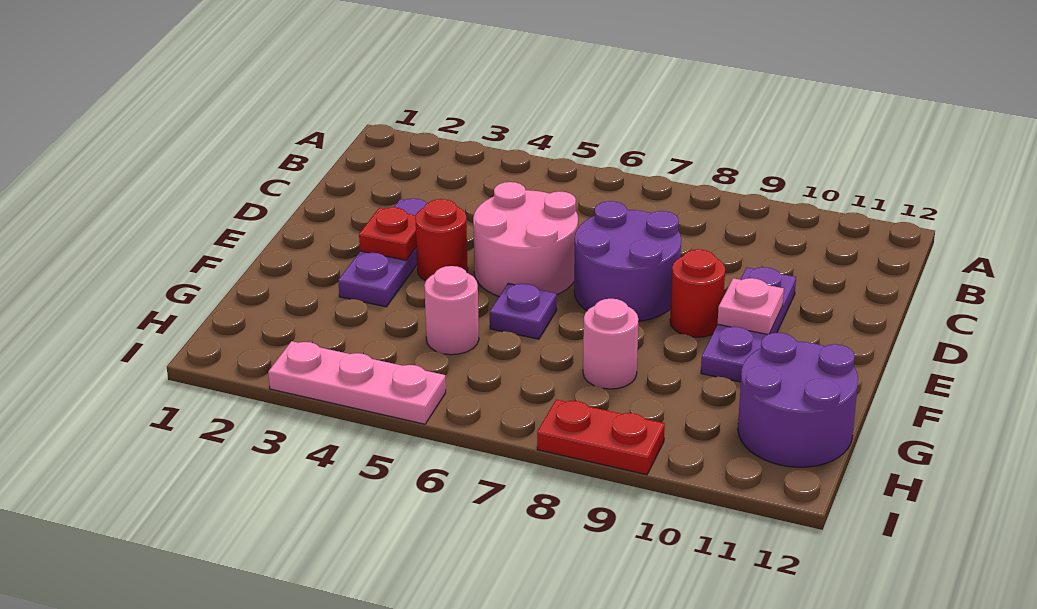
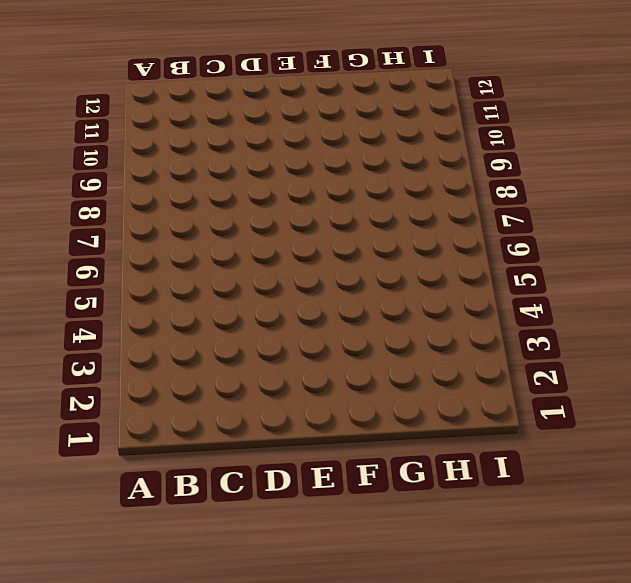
none -> purple 1x3 plate [338,199,427,307]
none -> pink 2x2 round brick [473,182,578,296]
none -> purple 2x2 round brick [574,201,681,321]

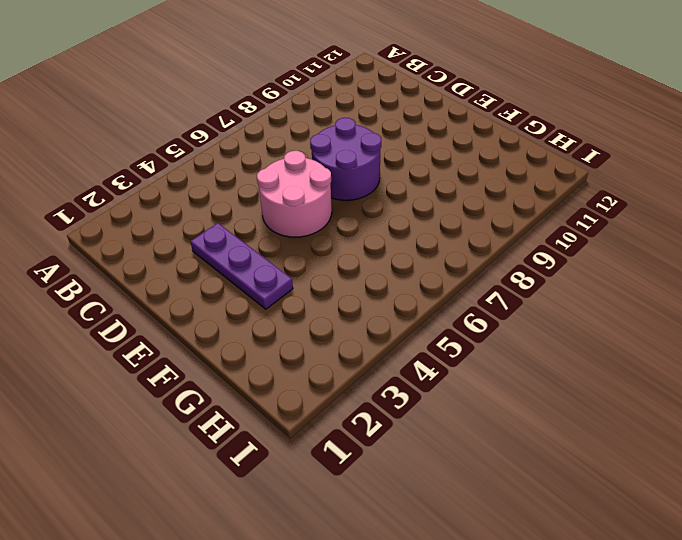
none -> purple 1x3 plate [701,267,796,382]
none -> red 1x1 round brick [415,199,468,281]
none -> red 1x1 round brick [670,249,725,337]

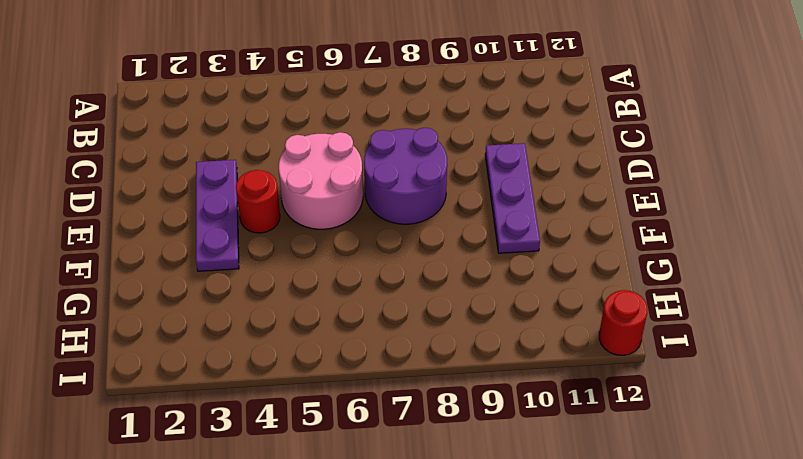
red 1x1 round brick [599,290,647,355] -> red 1x1 round brick moved to [670,249,725,337]
none -> purple 1x1 plate [490,284,557,339]
none -> pink 1x1 round brick [424,266,479,355]
none -> pink 1x1 round brick [583,299,638,389]

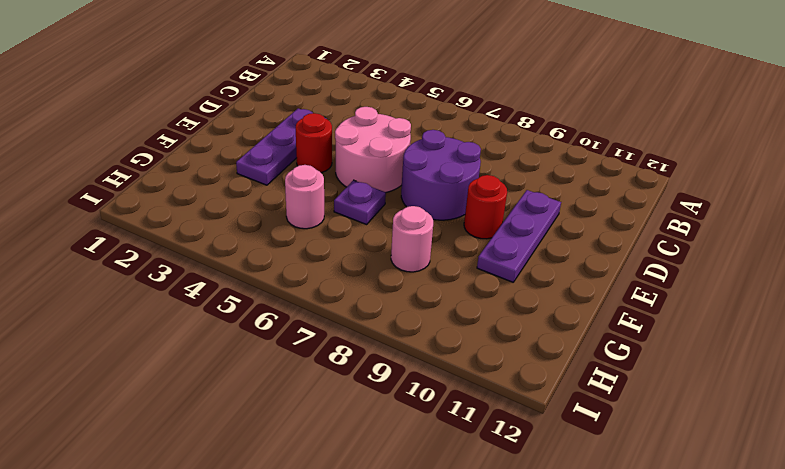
none -> purple 2x2 round brick [738,333,858,467]
none -> pink 1x3 plate [268,341,446,424]
none -> red 1x2 plate [537,399,665,475]

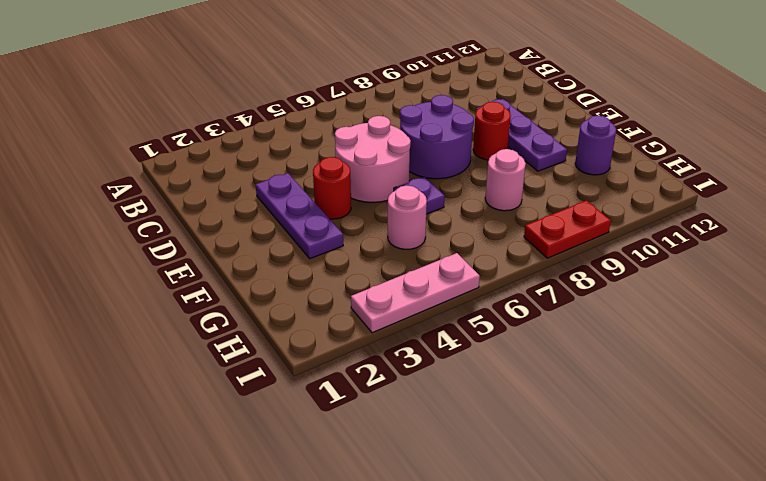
purple 1x1 round brick [575,115,616,175] -> purple 2x2 round brick [738,333,858,467]
none -> red 1x1 plate [359,207,417,260]
none -> pink 1x1 plate [718,278,784,335]

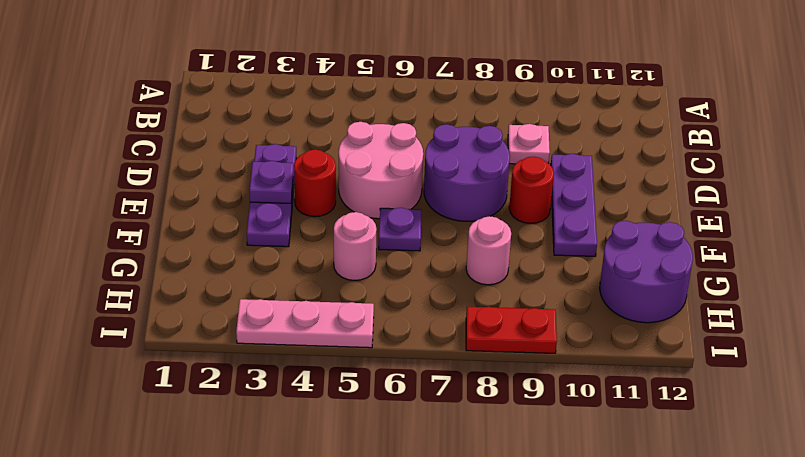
pink 1x1 plate [508,124,550,164] -> pink 1x1 plate moved to [718,278,784,335]
purple 1x1 plate [249,161,294,203] -> red 1x1 plate [359,207,417,260]

